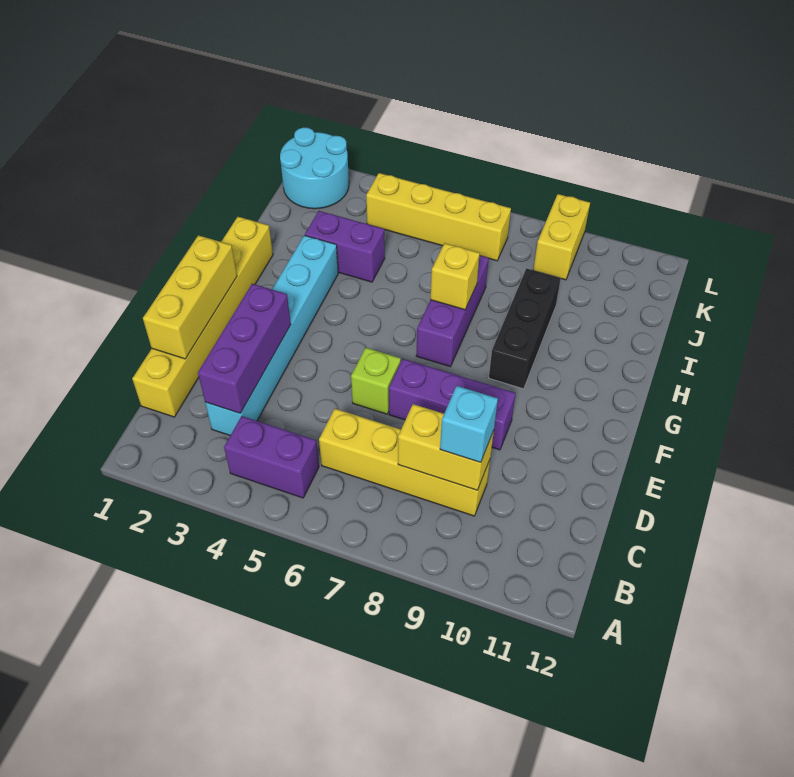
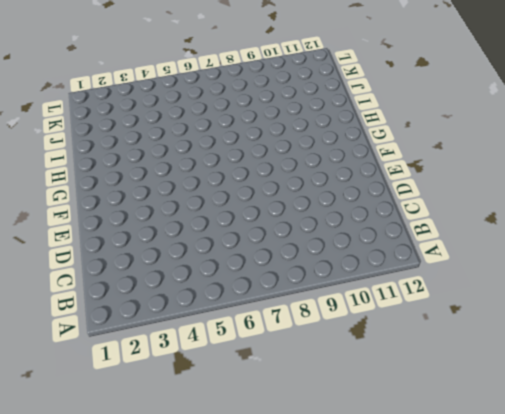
none -> purple 1x2 brick [224,416,319,498]
none -> yellow 1x6 brick [132,217,273,417]
none -> cyan 1x6 brick [205,235,338,435]

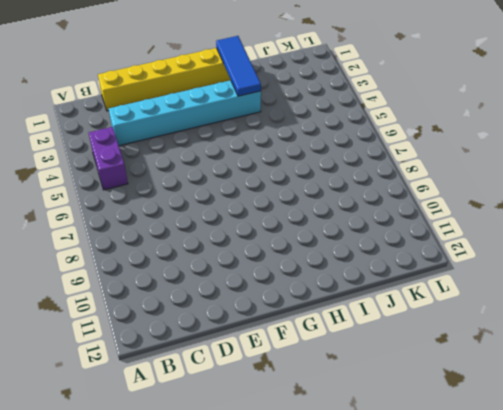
blue 1x3 tile [216,36,261,96] -> none
none -> yellow 1x4 brick [319,409,490,516]
none -> lime 1x1 brick [351,347,401,414]
none -> purple 1x3 brick [389,359,516,450]

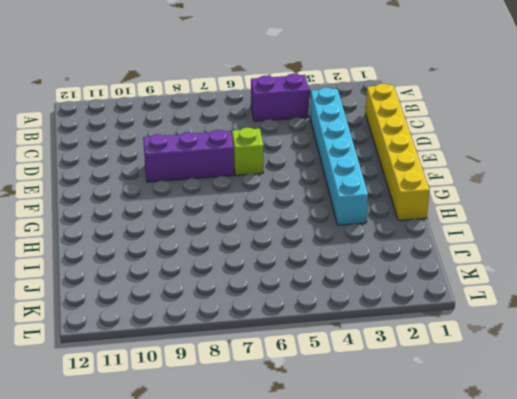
none -> yellow 1x4 brick [319,409,490,516]
none -> purple 1x3 brick [416,255,489,367]
none -> black 1x3 brick [489,268,561,389]

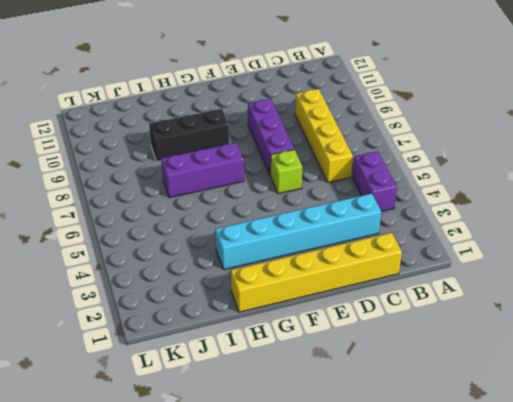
none -> purple 1x2 brick [305,211,385,282]
none -> cyan 2x2 round brick [280,127,349,209]
none -> yellow 1x4 brick [366,173,511,261]

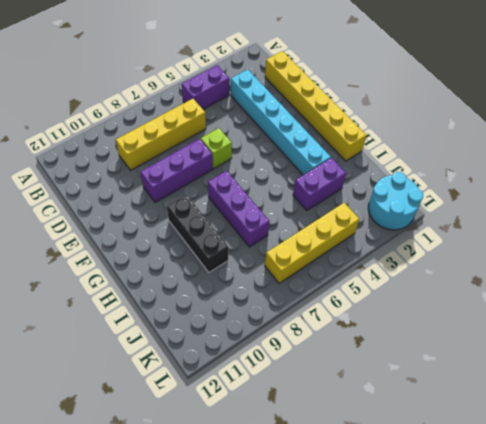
none -> yellow 1x2 brick [533,194,590,280]
none -> purple 1x3 brick [198,284,291,413]
none -> yellow 1x2 brick [398,404,494,490]

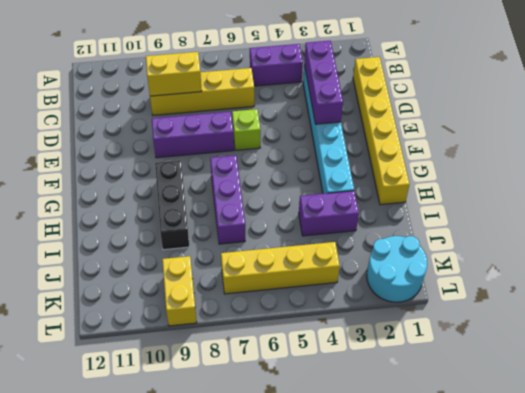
none -> yellow 1x3 brick [143,235,237,359]
none -> yellow 1x1 brick [431,243,480,310]
none -> cyan 1x1 brick [440,386,498,462]

